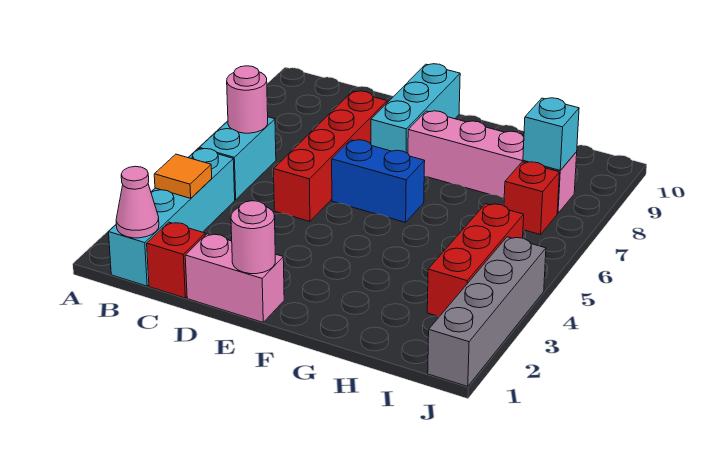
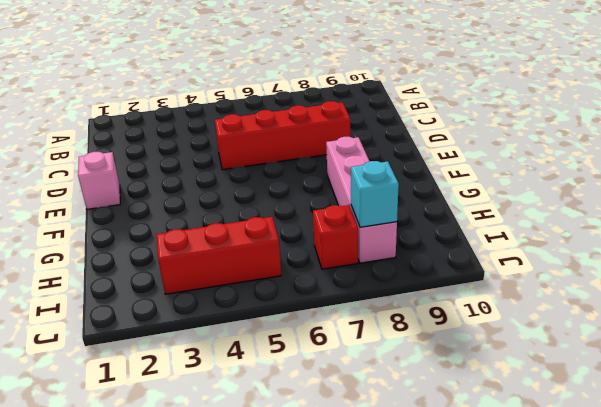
pink 1x1 brick [78,152,120,209] -> pink 1x2 brick [185,234,284,322]
none -> cyan 1x4 brick [109,149,235,286]
none -> cyan 1x2 brick [199,117,276,200]
none -> red 1x1 brick [147,222,205,298]

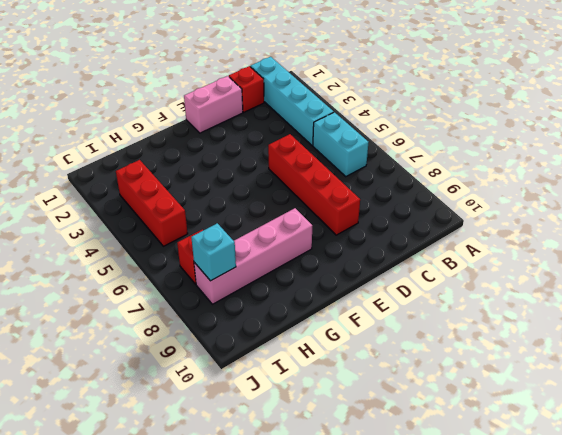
none -> blue 1x2 brick [332,140,425,222]
none -> cyan 1x3 brick [371,64,460,153]
none -> grey 1x4 brick [428,237,546,387]

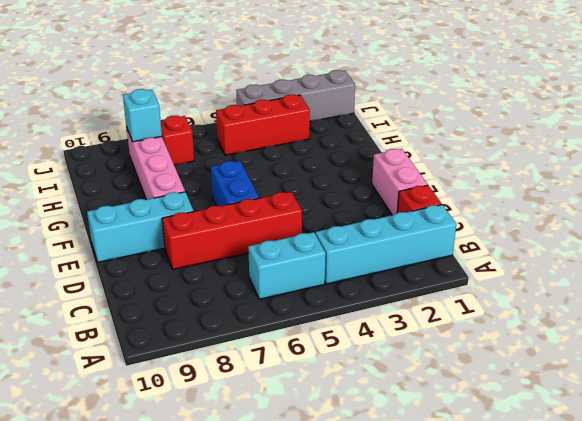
none -> pink 1x1 cone [116,166,159,238]
none -> orange 1x1 tile [154,154,212,198]
none -> pink 1x1 round brick [227,66,268,133]

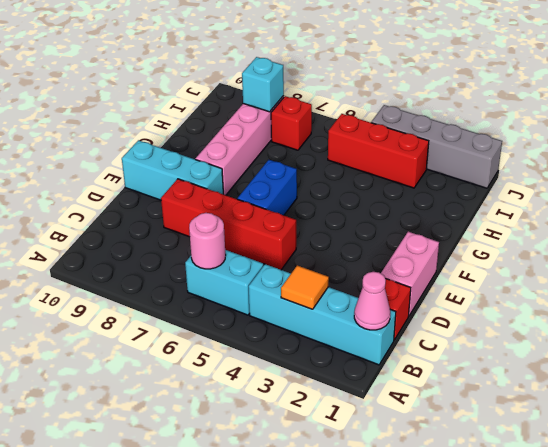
none -> pink 1x1 round brick [231,201,275,274]

